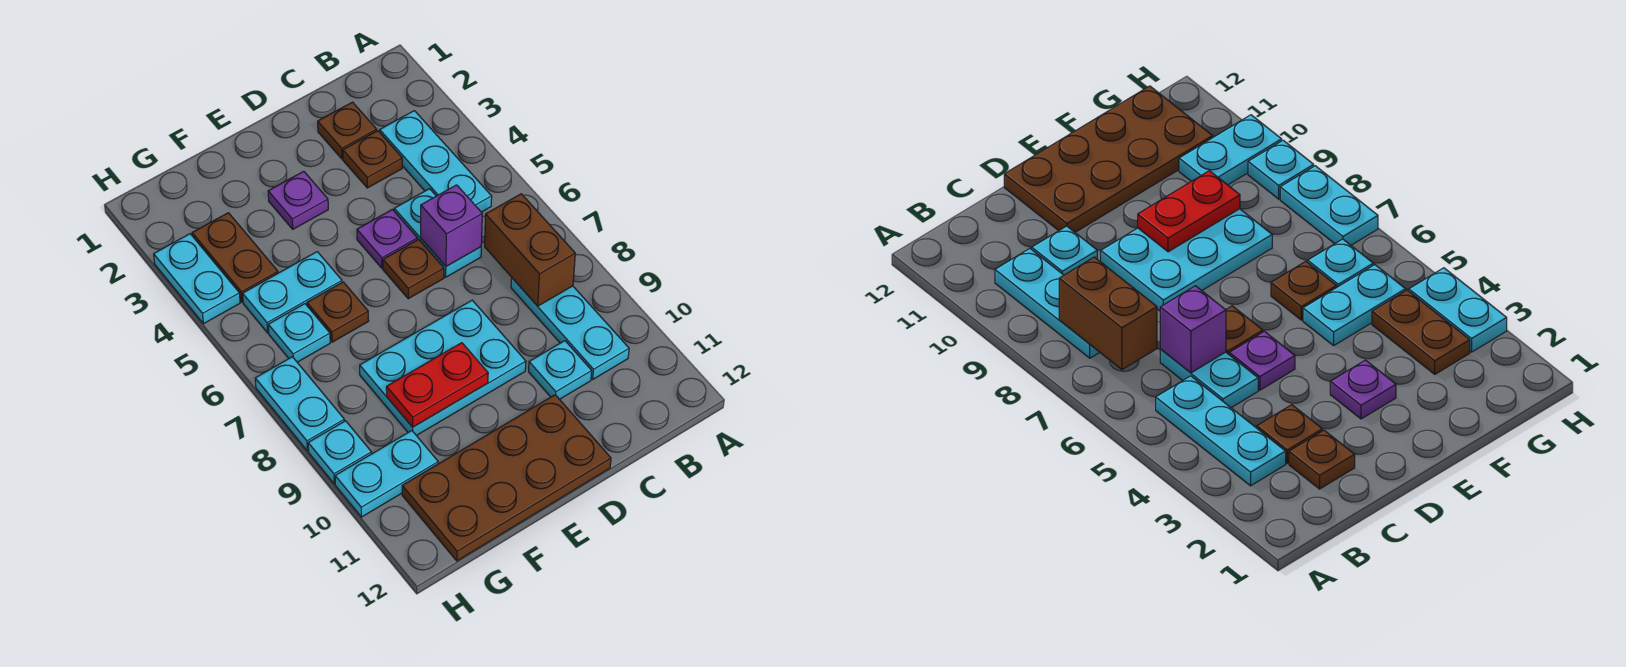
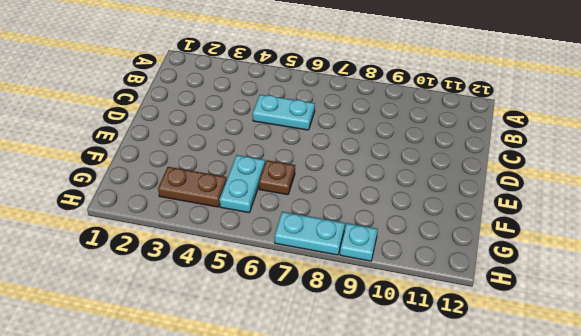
none -> cyan 1x3 plate [380,111,492,212]
none -> cyan 1x3 plate [511,278,629,379]
none -> brown 1x1 plate [318,102,377,159]

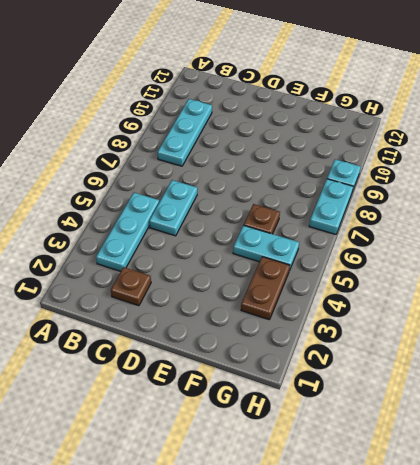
none -> brown 1x1 plate [343,131,402,188]
none -> cyan 1x1 plate [529,341,592,399]
none -> purple 1x1 plate [357,210,418,268]

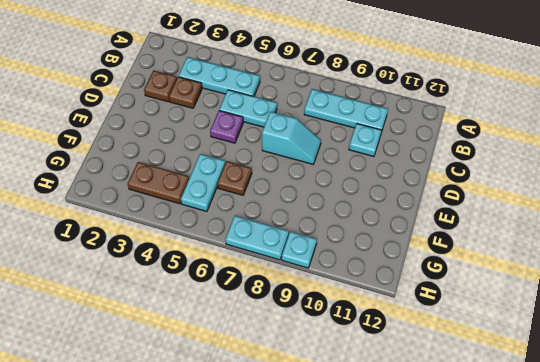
cyan 1x2 slope [262,112,321,164] -> cyan 2x3 plate [360,300,526,435]
none -> brown 1x1 plate [383,239,444,299]
none -> brown 2x4 plate [402,395,611,561]
none -> purple 1x1 plate [268,171,328,229]

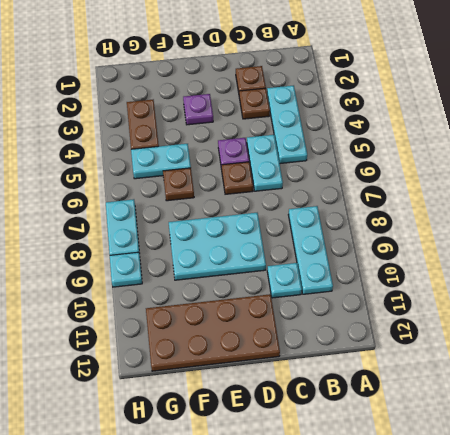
none -> cyan 1x1 plate [268,304,330,362]
none -> cyan 1x2 plate [335,431,438,517]
none -> cyan 1x2 plate [154,234,240,324]

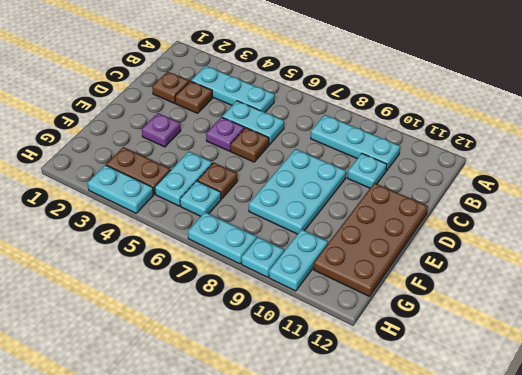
none -> brown 1x2 brick [485,194,575,306]
none -> purple 1x1 brick [421,185,482,266]
none -> red 1x2 plate [386,343,488,427]

